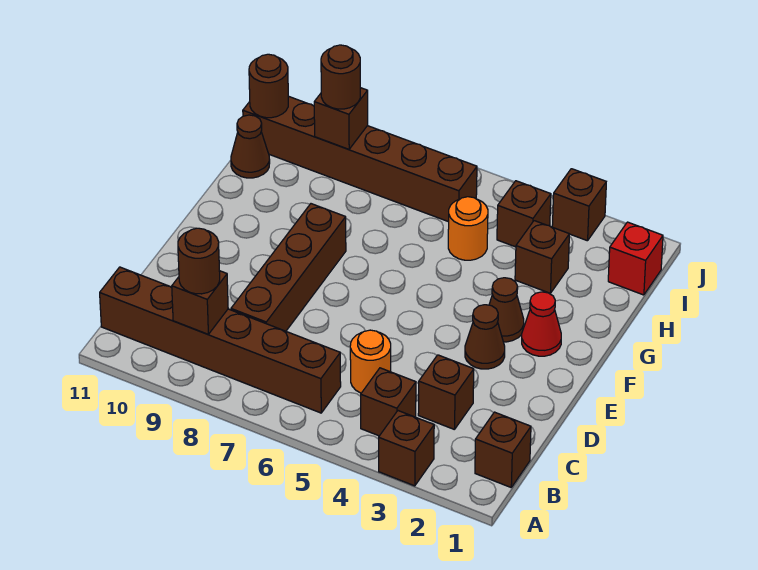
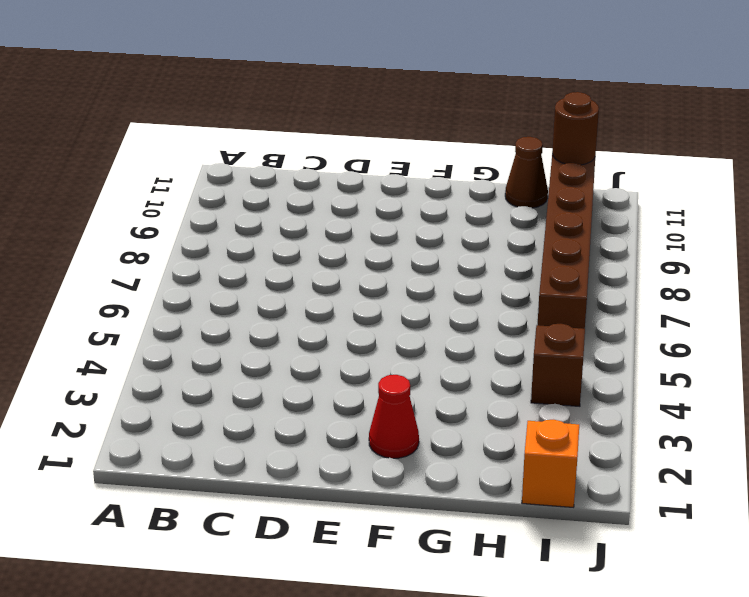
orange 1x1 brick [522,420,579,507] -> red 1x1 brick [608,222,663,295]
none -> brown 1x1 brick [379,411,434,486]
none -> brown 1x1 brick [475,412,531,487]
none -> brown 1x1 brick [361,368,416,436]

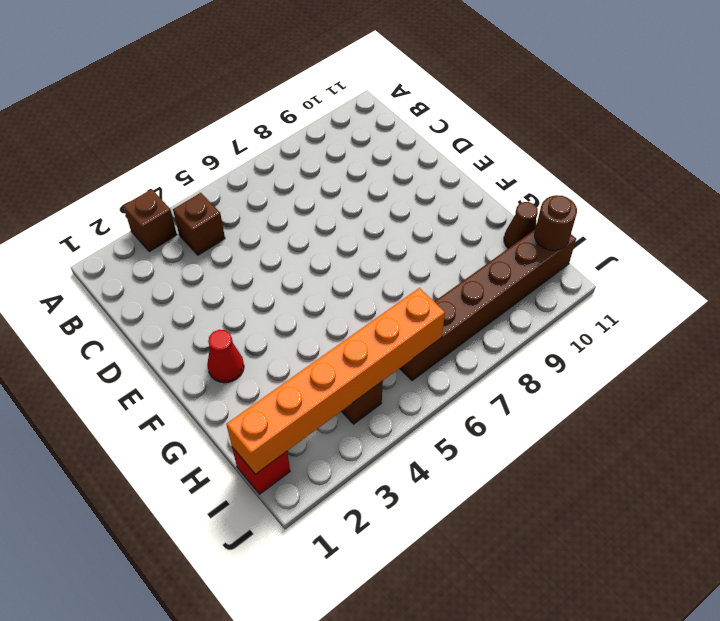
orange 1x6 brick [226,288,445,474] -> none
none -> brown 1x1 brick [475,412,531,487]
none -> brown 1x6 brick [100,267,341,413]
none -> brown 1x1 brick [418,355,474,430]

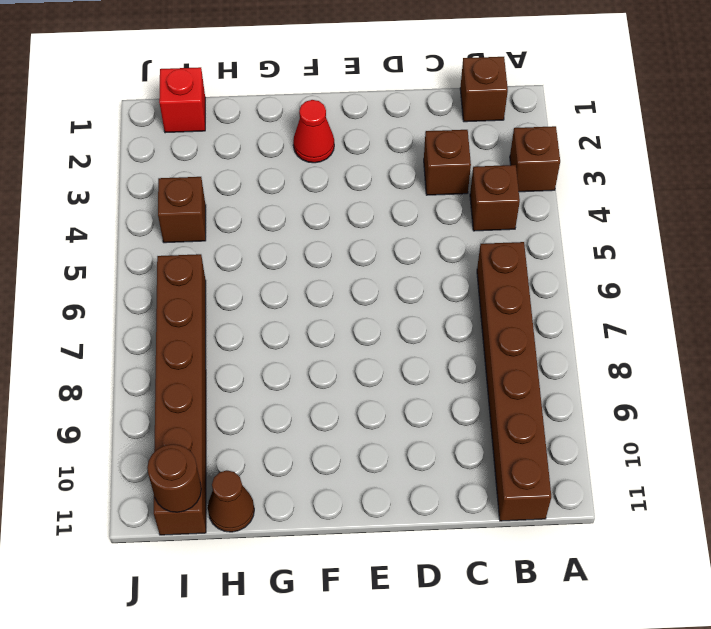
none -> orange 1x1 round brick [350,330,391,393]
none -> brown 1x4 brick [231,204,346,331]
none -> brown 1x1 cone [465,305,505,369]

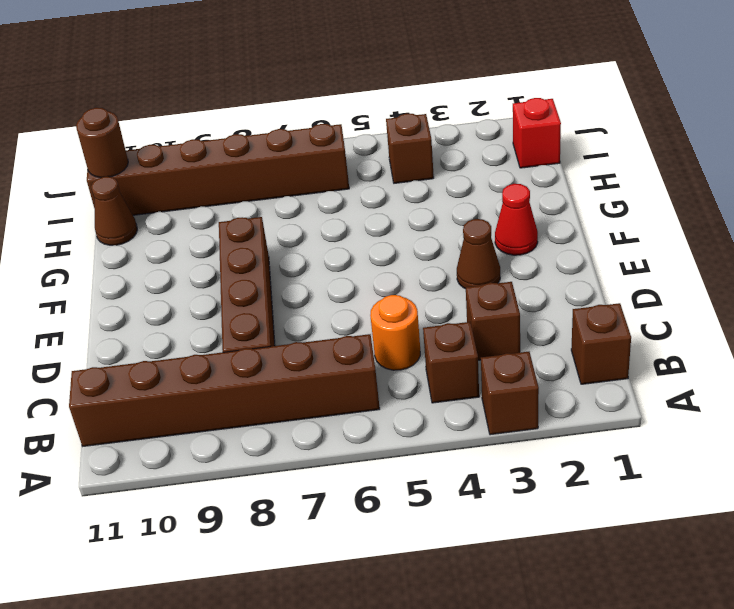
none -> brown 1x1 cone [489,278,524,342]
none -> brown 1x1 brick [515,221,569,293]
none -> orange 1x1 round brick [448,197,488,260]

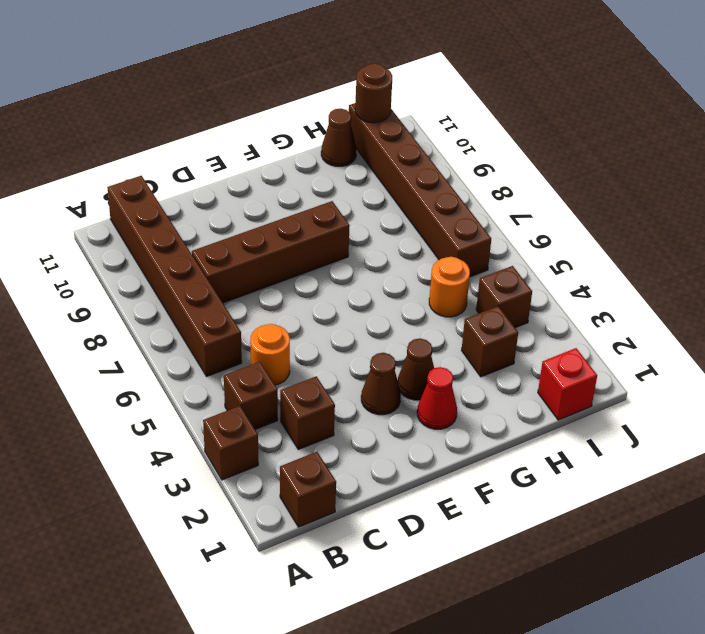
none -> brown 1x1 brick [552,169,606,241]
none -> brown 1x1 brick [172,271,228,334]
none -> brown 1x1 brick [314,88,368,149]

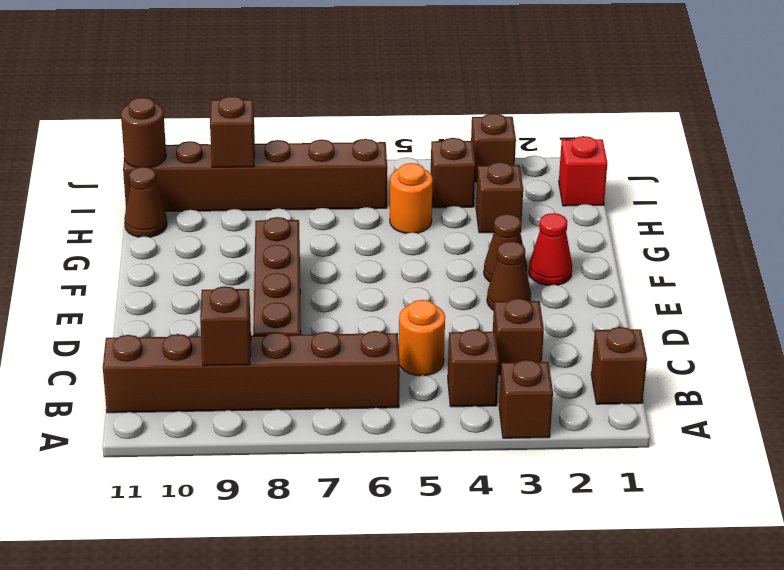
none -> brown 1x1 round brick [178,228,220,294]
none -> brown 1x1 round brick [321,45,360,109]

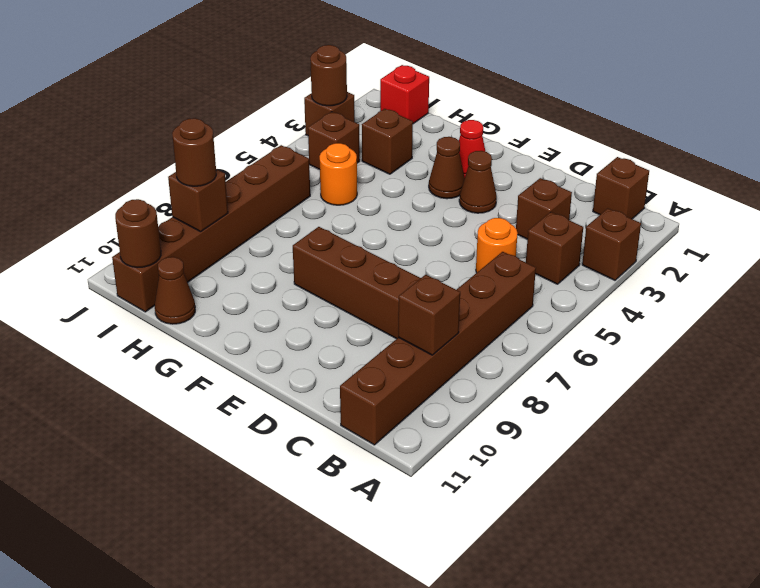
brown 1x1 round brick [310,45,347,106] -> brown 1x1 round brick moved to [178,228,220,294]

